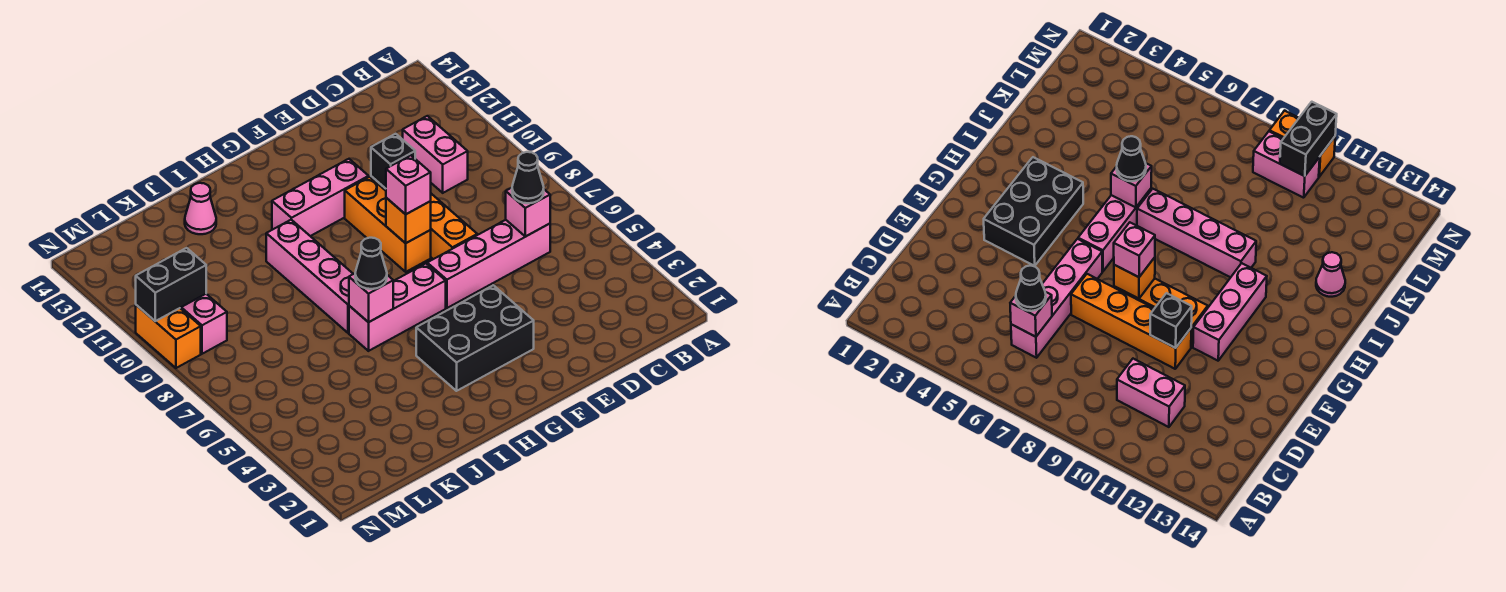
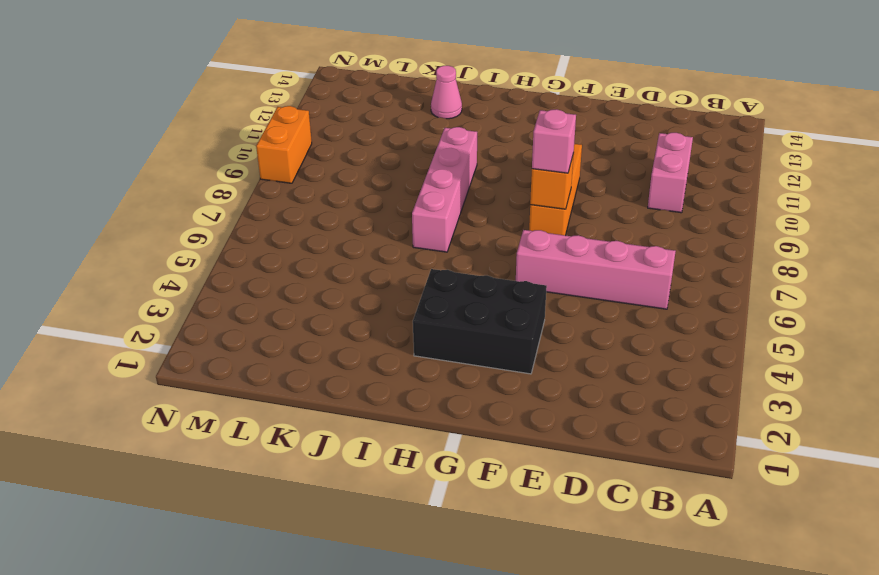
none -> orange 1x4 brick [371,176,477,259]
none -> pink 1x3 brick [272,159,369,236]
none -> pink 1x3 brick [349,264,446,351]

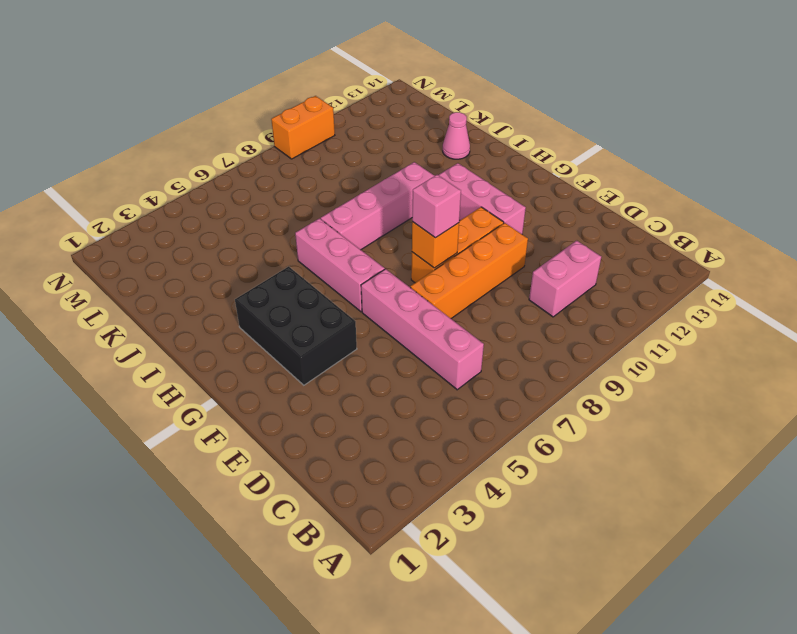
none -> pink 1x2 brick [181,294,227,354]
none -> pink 1x1 brick [506,188,550,237]
none -> black 1x1 brick [371,134,415,189]

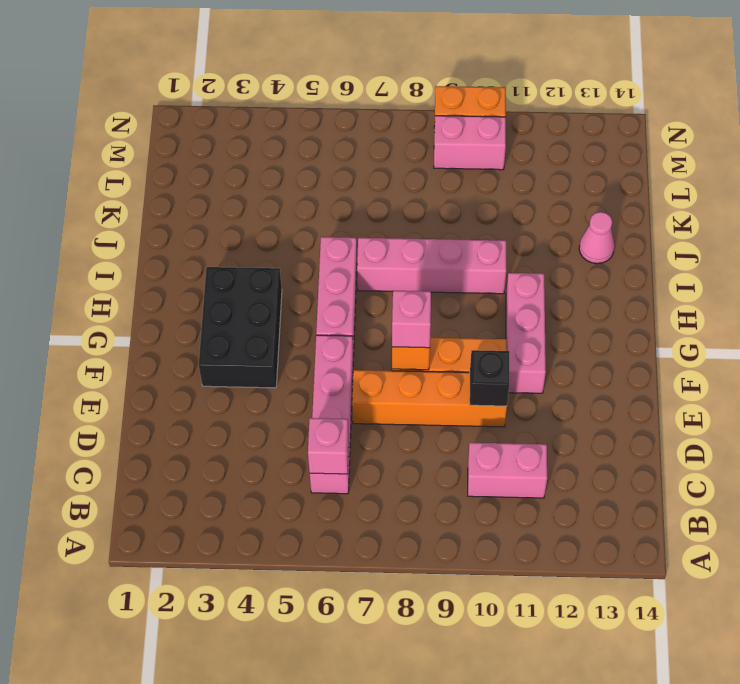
none -> pink 1x1 brick [349,273,393,322]
none -> black 1x2 brick [136,248,206,321]
none -> black 1x1 cone [512,152,544,203]

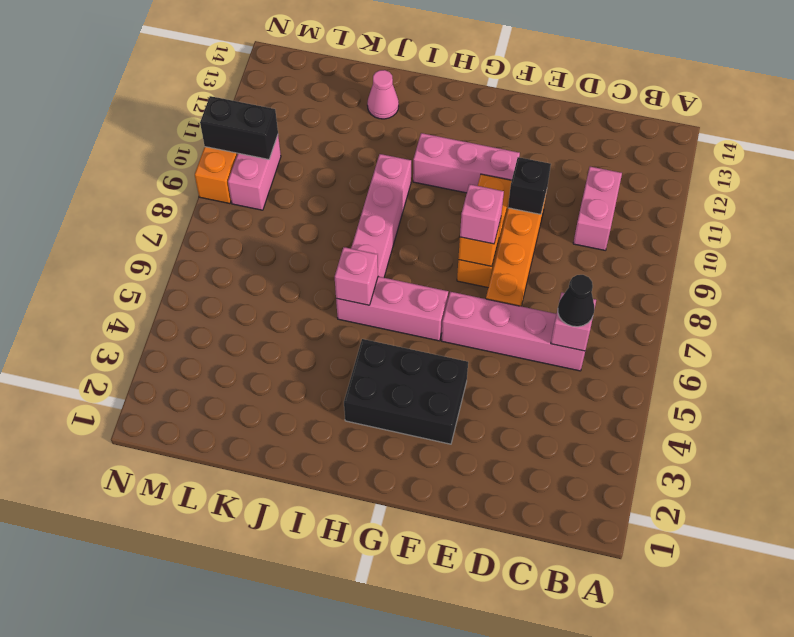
none -> black 1x1 cone [355,238,387,289]

